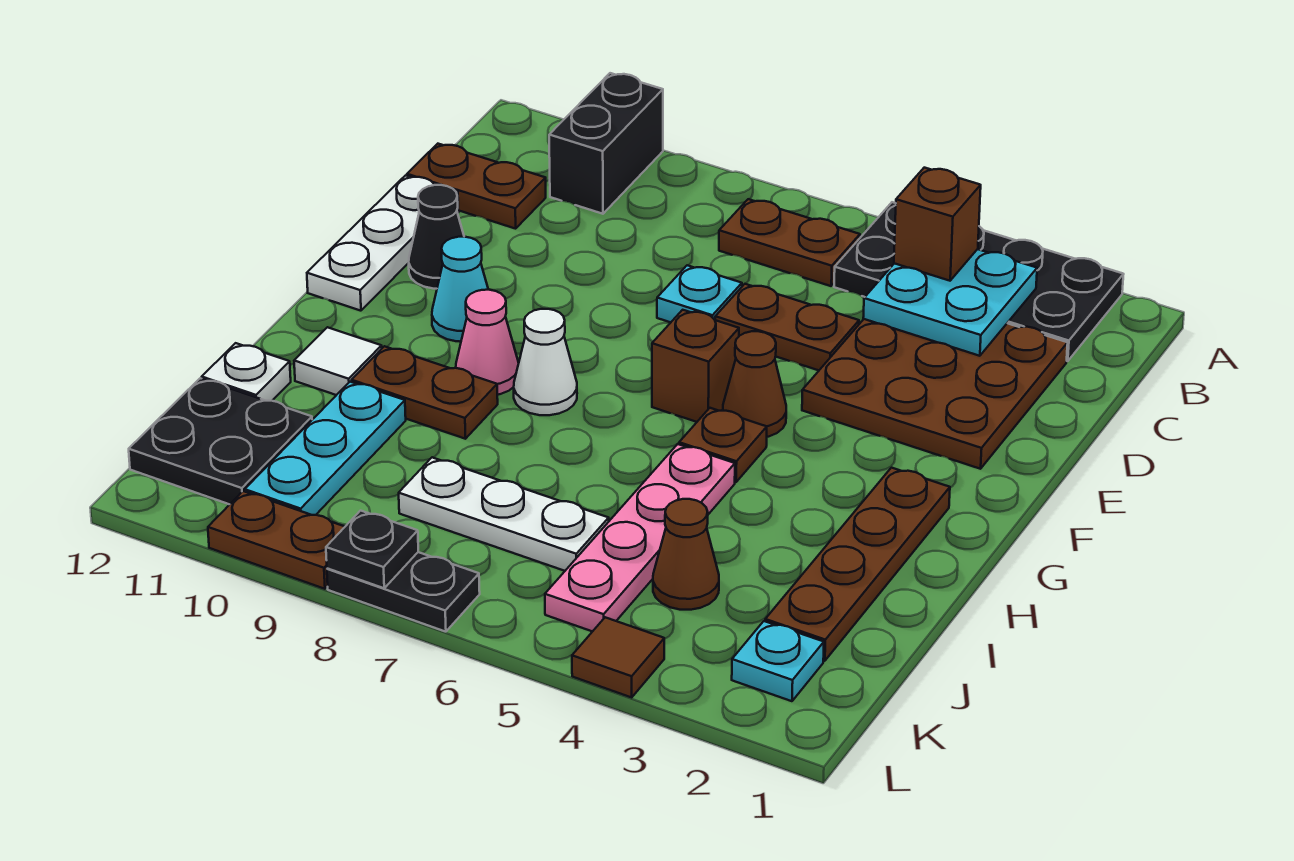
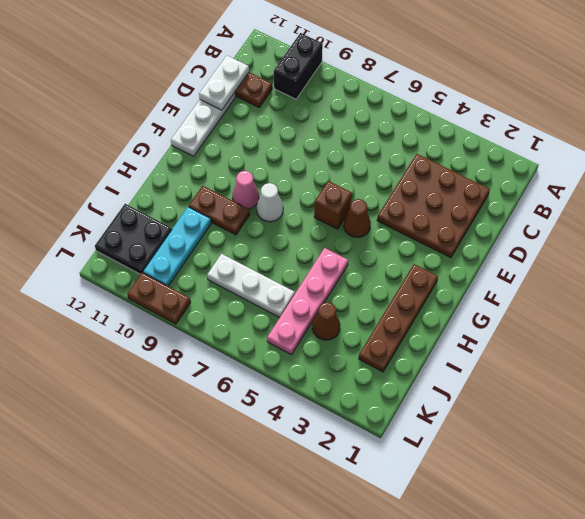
white 1x2 plate [199,56,249,110] -> none
none -> black 2x4 plate [834,202,1124,361]
none -> brown 1x2 plate [719,199,860,286]
none -> brown 1x2 plate [715,284,859,370]
none -> cyan 1x1 plate [657,265,742,323]

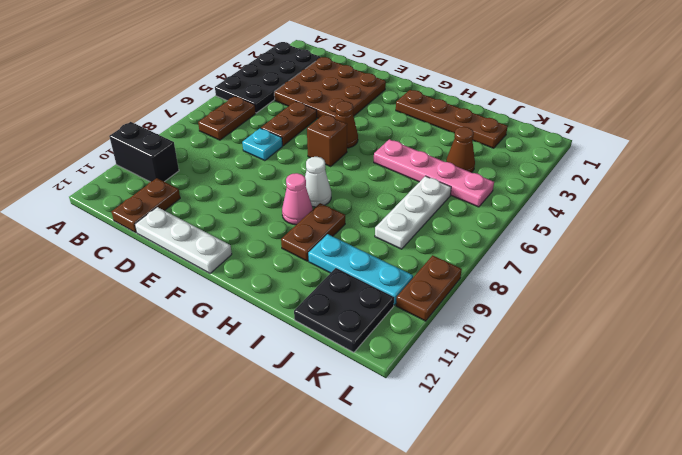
none -> black 1x1 cone [409,185,464,289]
none -> cyan 1x1 cone [432,237,488,342]
none -> brown 1x1 plate [679,408,767,482]
none -> white 1x1 tile [294,327,382,395]

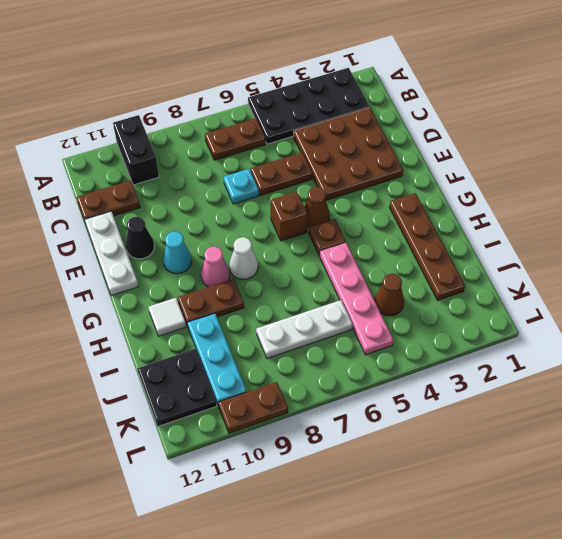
none -> white 1x1 plate [202,343,291,401]
none -> cyan 1x1 plate [732,621,824,701]
none -> brown 1x1 tile [572,617,664,697]
none -> black 1x2 plate [327,552,480,632]

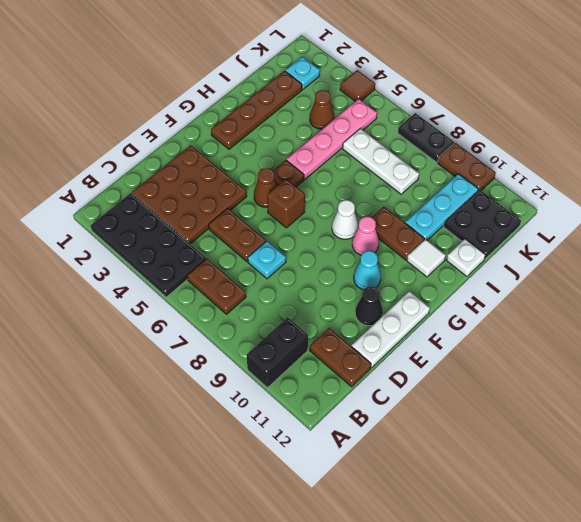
none -> cyan 2x2 plate [863,249,1037,356]
none -> black 1x1 plate [326,511,418,588]
none -> brown 1x1 brick [894,168,981,281]

